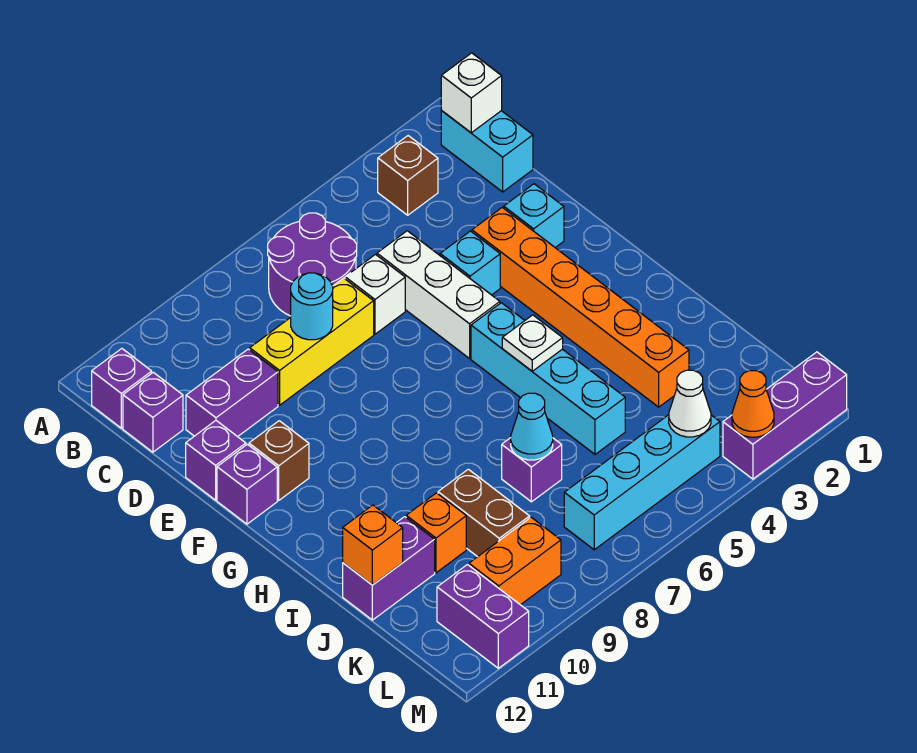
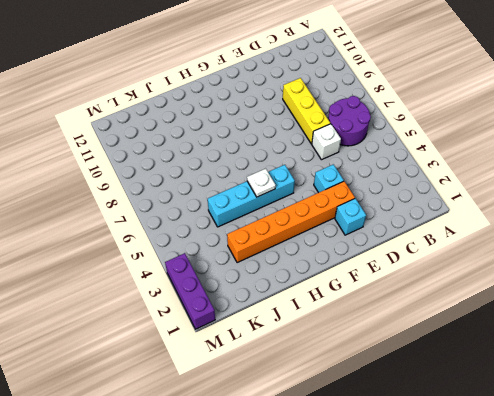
none -> cyan 1x2 brick [441,110,533,192]
none -> brown 1x1 brick [378,136,438,215]
none -> purple 1x1 brick [92,349,152,428]
none -> purple 1x1 brick [123,372,183,452]

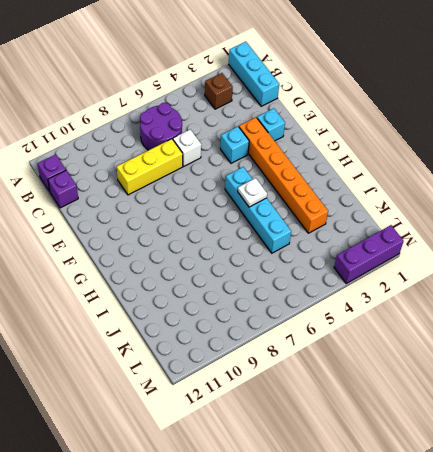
cyan 1x3 brick [229,42,279,106] -> cyan 1x2 brick [441,110,533,192]
none -> white 1x3 brick [377,231,500,358]
none -> purple 1x2 brick [186,349,278,437]
none -> purple 1x1 brick [186,421,246,500]
none -> brown 1x1 brick [249,421,309,500]

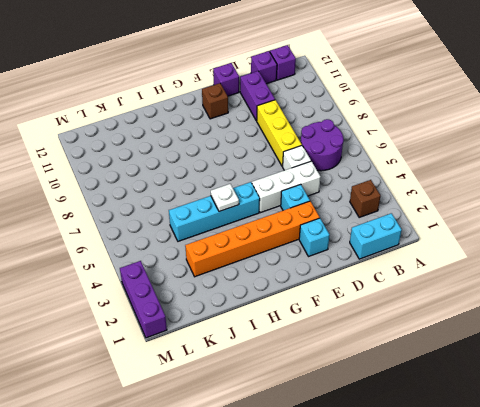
none -> purple 1x1 brick [217,444,277,524]
none -> purple 1x1 brick [502,438,562,502]
none -> brown 1x2 brick [438,469,530,557]
none -> orange 1x1 brick [406,493,466,573]

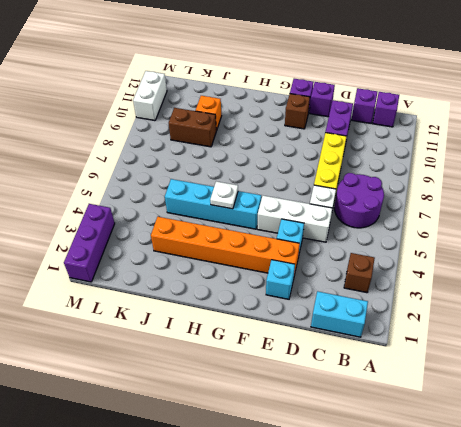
white 1x2 brick [133,71,167,121] -> purple 1x2 brick [437,565,529,668]
none -> purple 1x1 brick [502,438,562,502]
none -> purple 1x2 brick [343,517,435,620]
none -> cyan 1x4 brick [564,415,720,550]
none -> orange 1x2 brick [469,517,561,605]

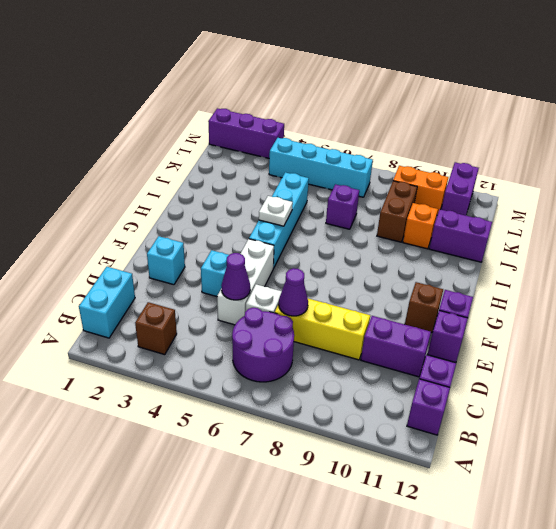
purple 1x1 cone [221,253,250,300] -> none
purple 1x1 cone [279,268,308,316] -> none
none -> orange 1x6 brick [472,207,689,407]
none -> white 1x1 brick [441,53,502,133]
none -> cyan 1x1 round brick [291,273,333,340]
none -> cyan 1x1 cone [511,393,553,460]

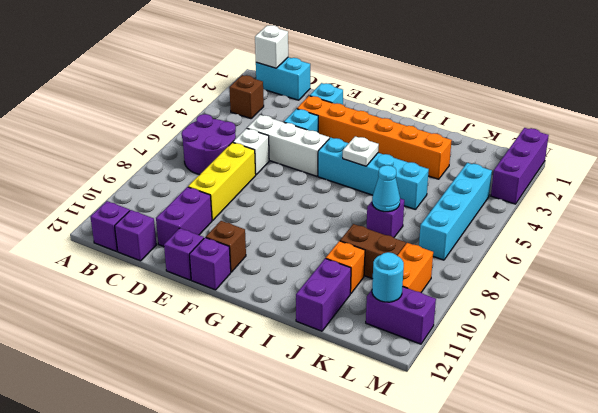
cyan 1x1 round brick [372,252,404,302] -> cyan 1x1 round brick moved to [291,273,333,340]
none -> orange 1x1 brick [343,505,403,585]
none -> white 1x1 cone [669,370,711,437]
none -> orange 1x1 cone [732,371,774,437]

